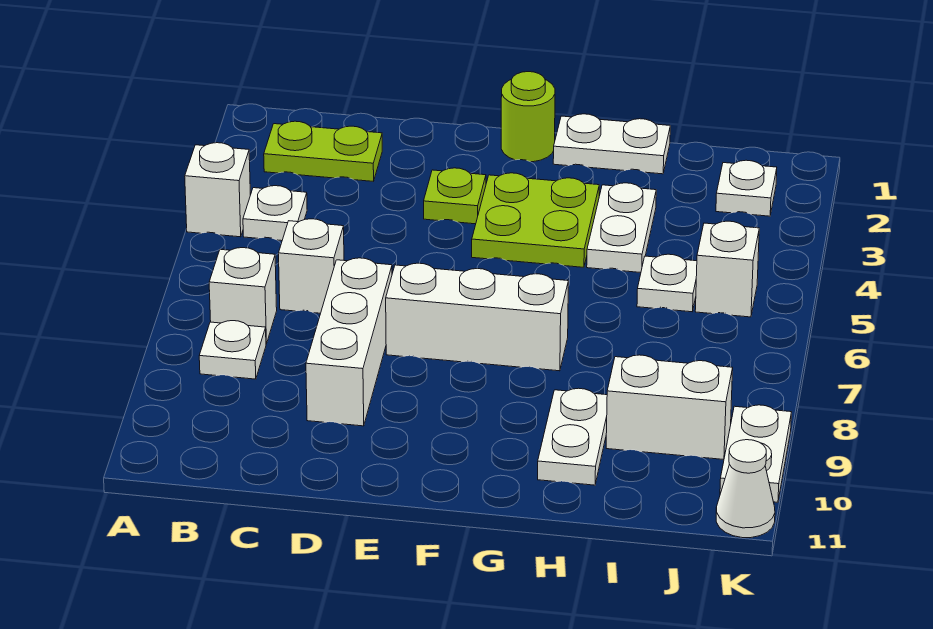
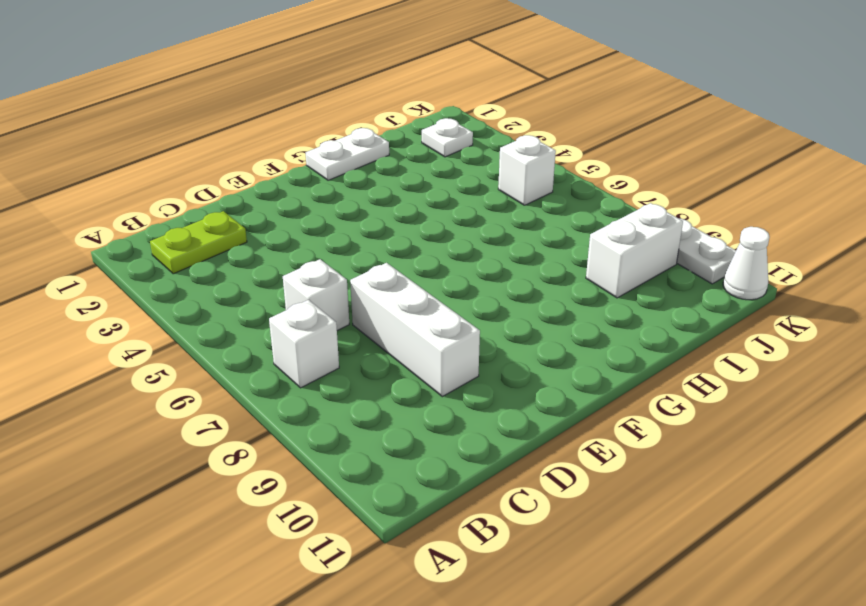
none -> white 1x1 brick [185,143,250,237]
none -> white 1x1 plate [243,186,307,241]
none -> white 1x1 plate [199,321,266,379]

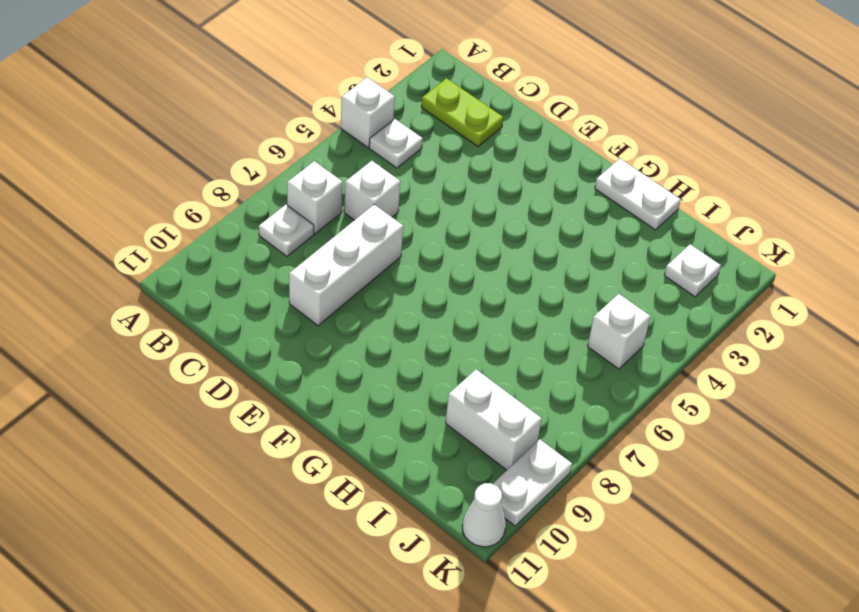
none -> lime 1x1 plate [424,168,486,224]
none -> white 1x3 brick [386,263,568,371]
none -> lime 1x1 round brick [501,72,555,162]

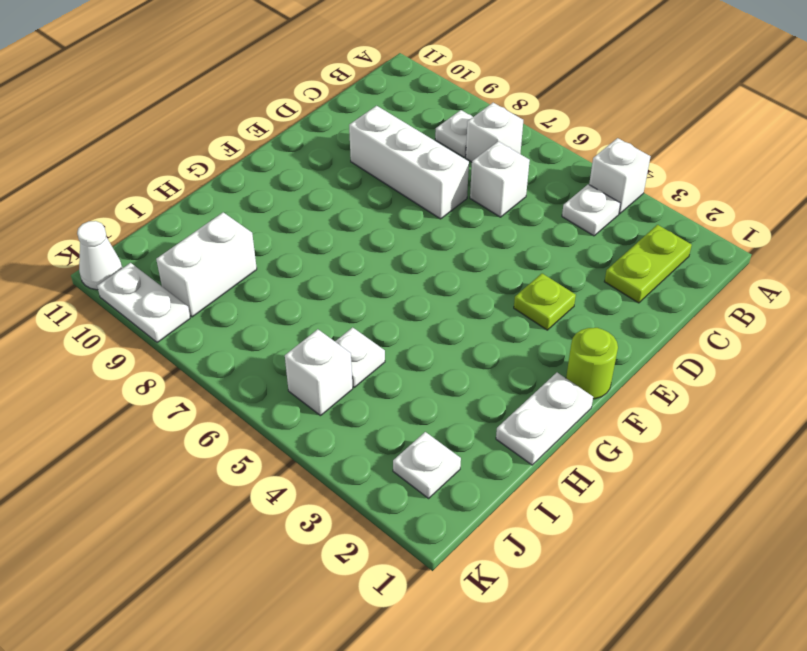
none -> white 1x3 brick [386,263,568,371]
none -> lime 2x2 plate [472,173,599,267]
none -> white 1x2 plate [587,183,656,273]

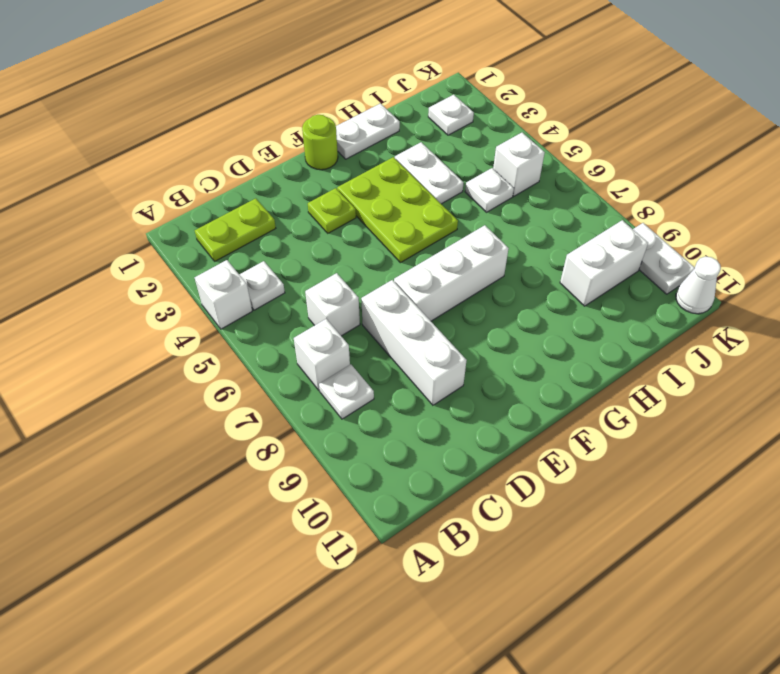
lime 2x3 plate [337,157,458,263] -> lime 2x2 plate [472,173,599,267]
none -> white 1x2 plate [538,388,607,485]

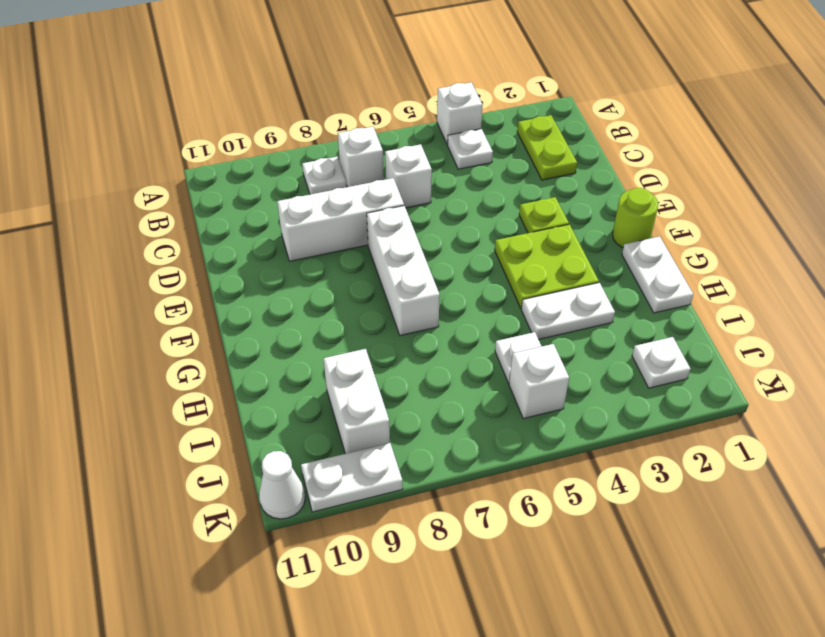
none -> white 1x2 plate [538,388,607,485]

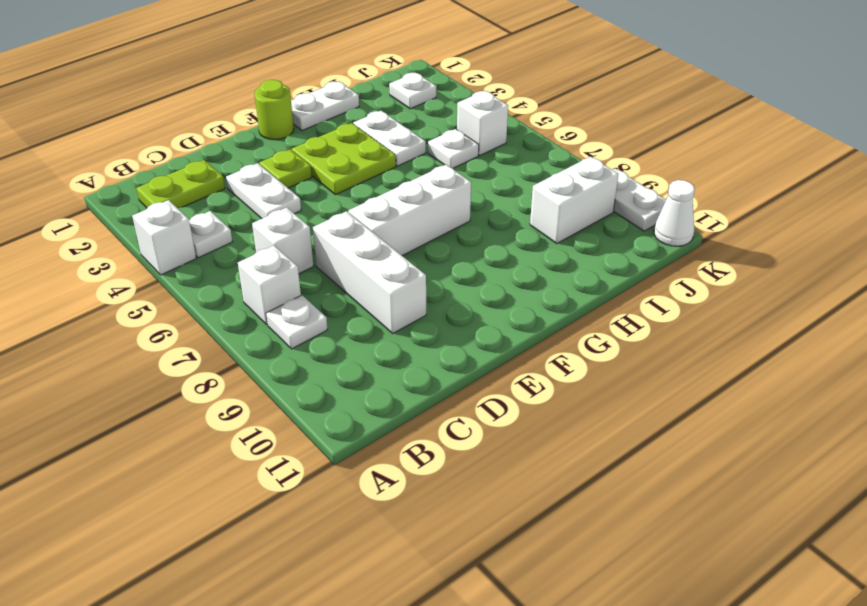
white 1x2 plate [226,163,301,219] -> white 1x2 plate moved to [538,388,607,485]

